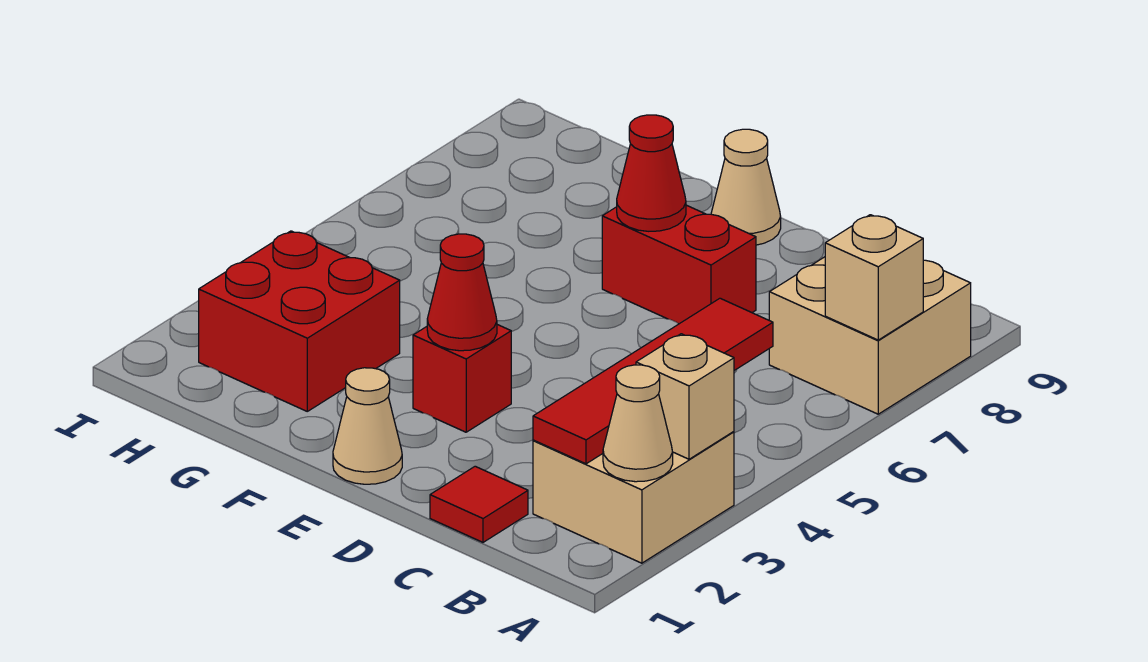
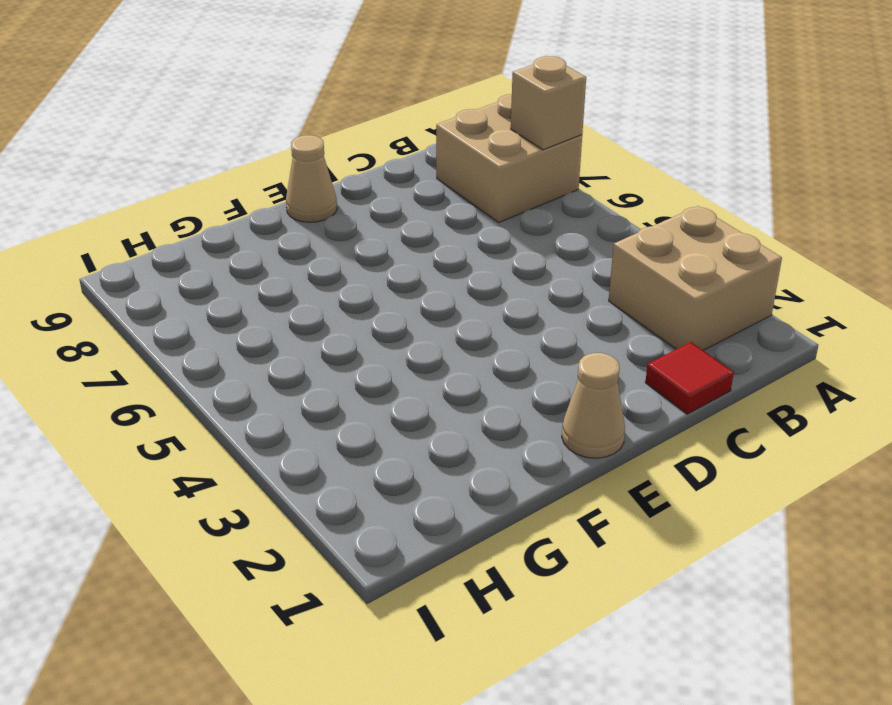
none -> red 1x2 brick [602,205,756,324]
none -> red 1x1 brick [413,325,511,432]
none -> red 2x2 brick [199,231,400,411]

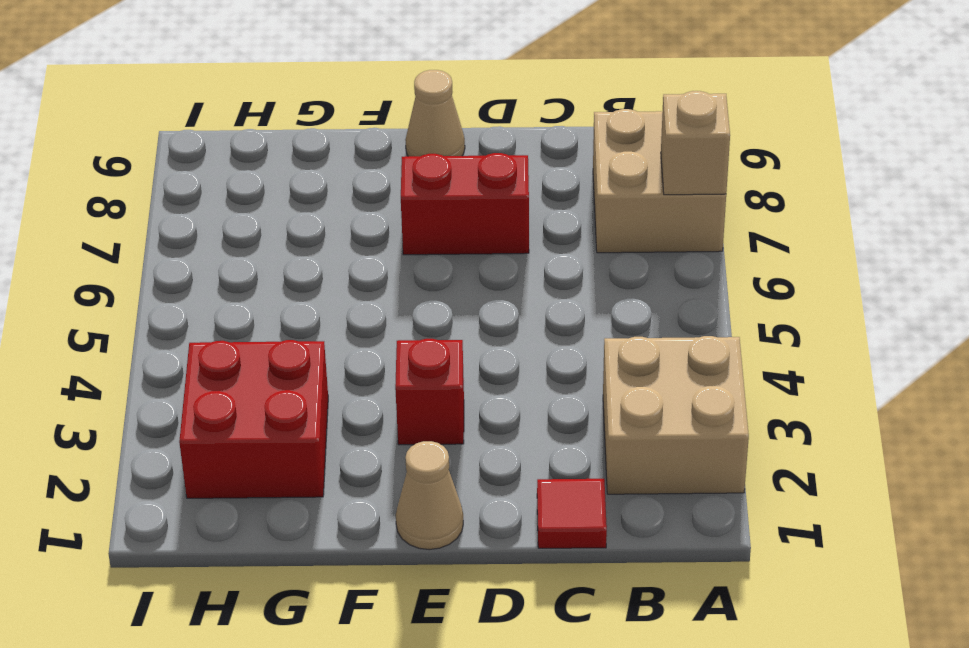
none -> tan 1x1 cone [603,365,673,482]
none -> tan 1x1 brick [636,334,734,459]
none -> red 1x4 tile [533,298,773,464]

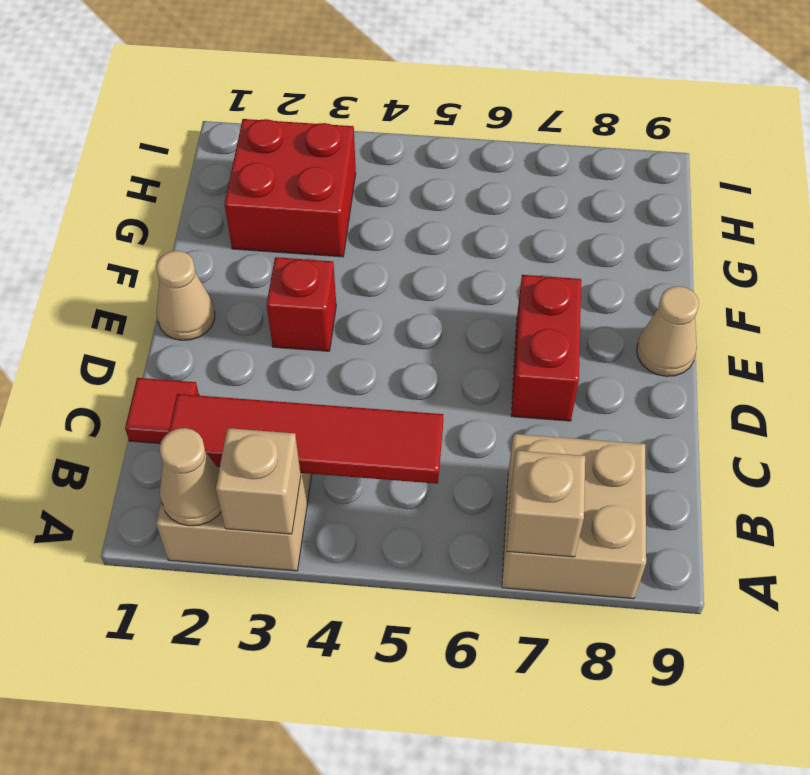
none -> red 1x1 cone [427,234,497,351]
none -> red 1x1 cone [617,115,686,231]

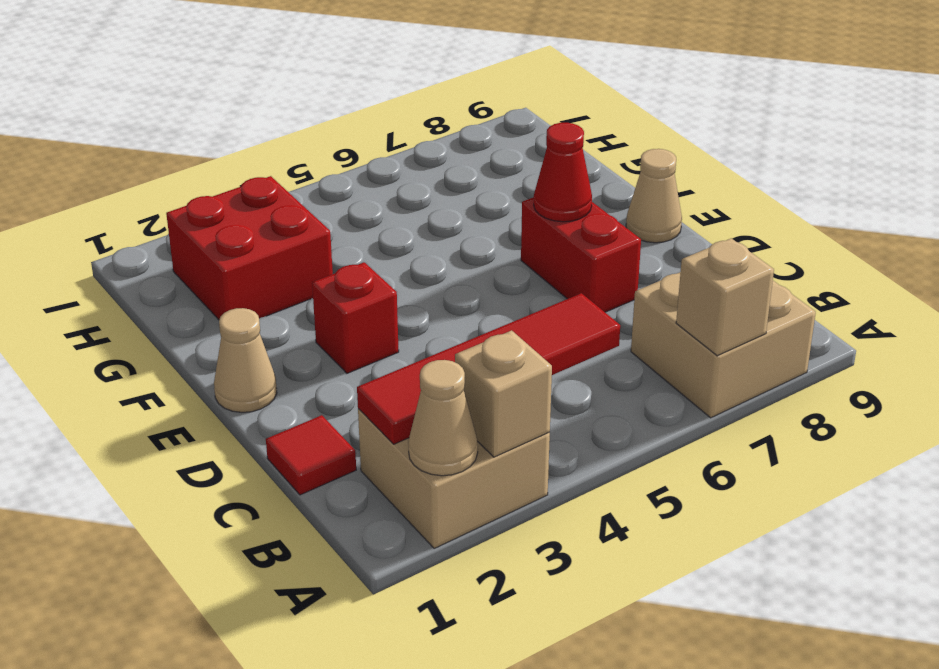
none -> red 1x1 cone [427,234,497,351]

